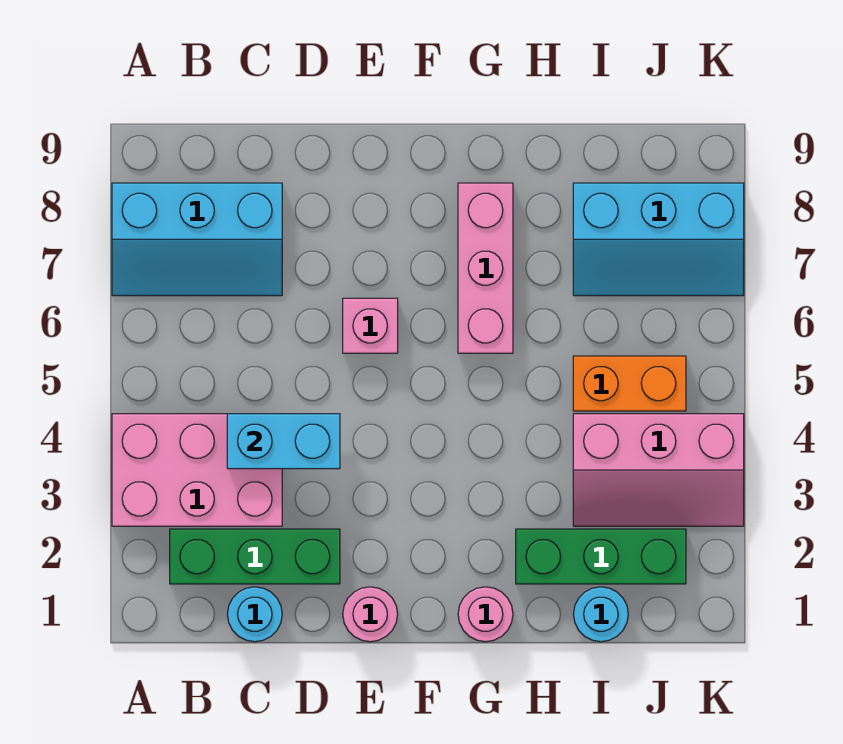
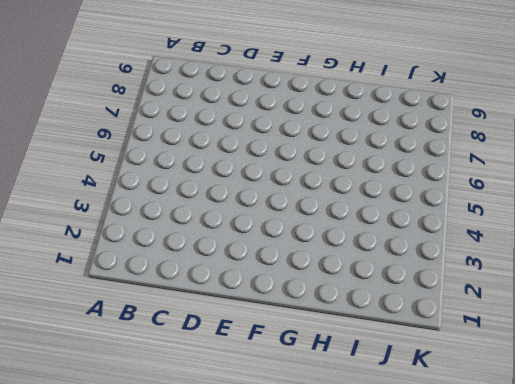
none -> pink 2x3 brick [112,414,282,526]
none -> cyan 2x3 slope [112,183,282,296]
none -> green 1x3 brick [170,529,340,584]

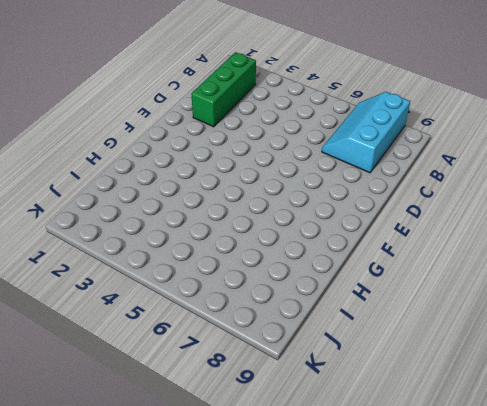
none -> pink 2x3 brick [112,414,282,526]
none -> cyan 1x1 round brick [227,587,282,642]
none -> pink 1x1 round brick [343,587,398,642]

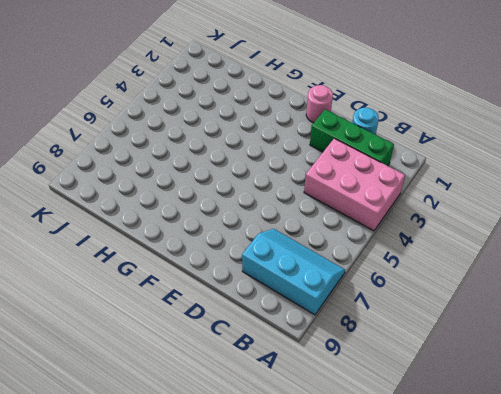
none -> pink 1x1 brick [343,298,398,353]
none -> pink 1x1 round brick [458,587,513,642]
none -> pink 1x3 brick [458,183,513,353]

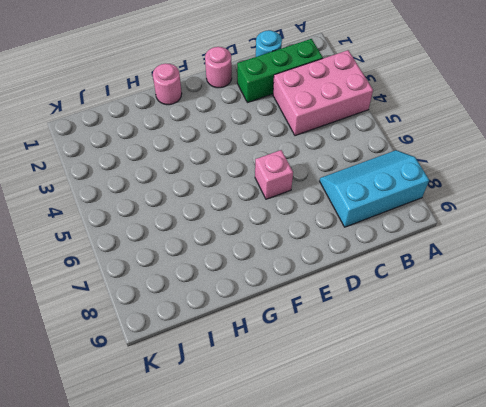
none -> pink 1x3 brick [458,183,513,353]
none -> green 1x3 brick [516,529,686,584]
none -> cyan 1x1 round brick [573,587,628,642]

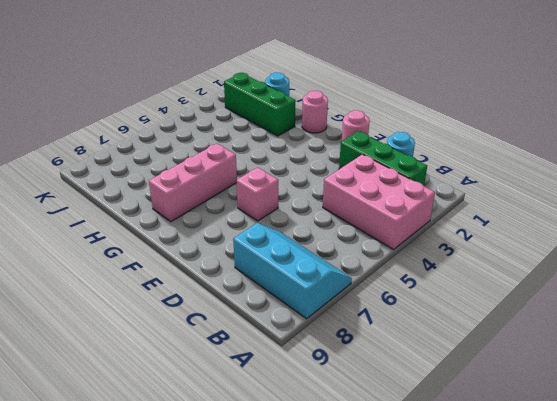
none -> pink 2x3 slope [573,414,744,526]
none -> orange 1x2 brick [573,356,686,411]
none -> cyan 2x3 slope [573,183,744,296]

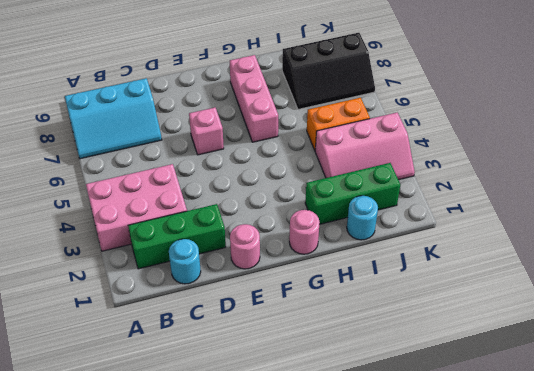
black 2x3 slope [282,33,375,109] -> cyan 2x3 slope [573,183,744,296]
none -> cyan 1x2 brick [227,414,340,469]

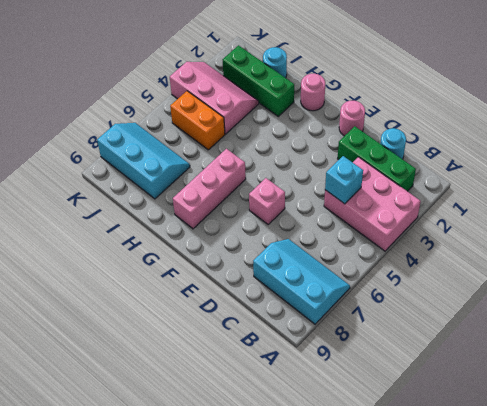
cyan 1x1 brick [325,156,363,204] -> cyan 1x2 brick [227,414,340,469]

